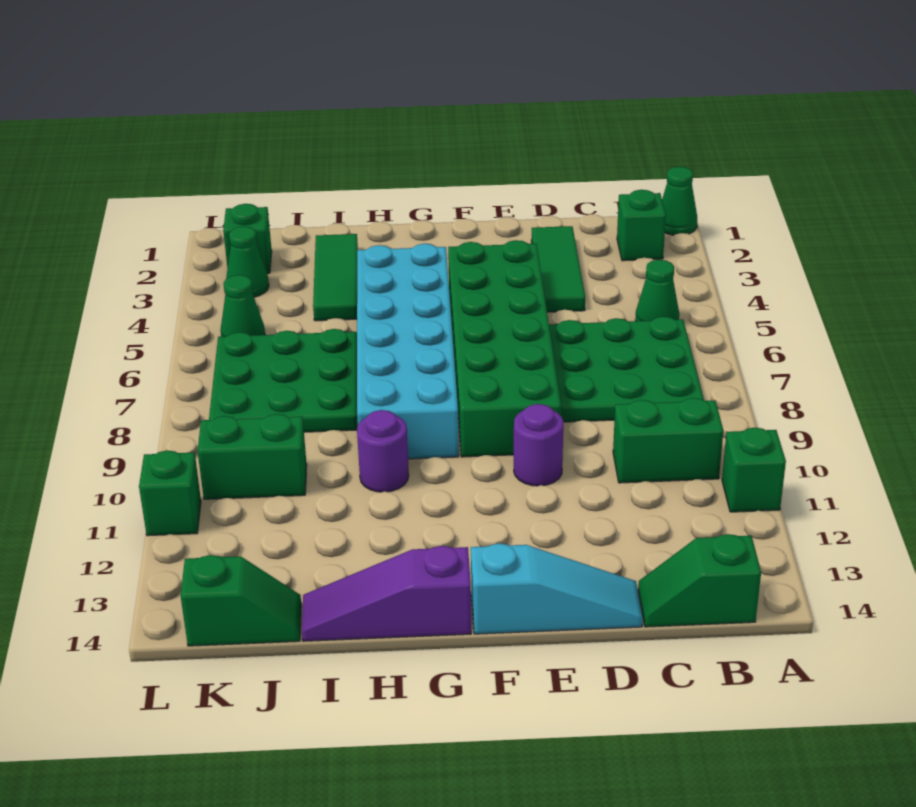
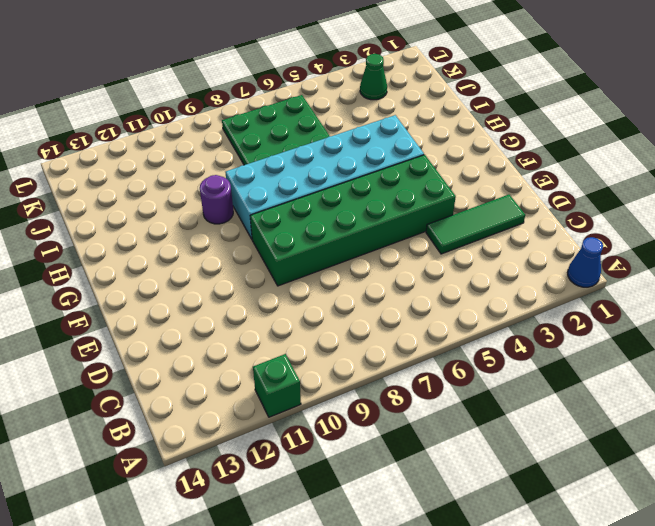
blue 1x1 cone [567,237,603,287] -> green 1x1 cone [662,167,697,235]
none -> green 1x1 brick [617,190,666,261]
none -> green 1x1 cone [635,260,679,321]
none -> green 3x3 plate [549,317,704,422]

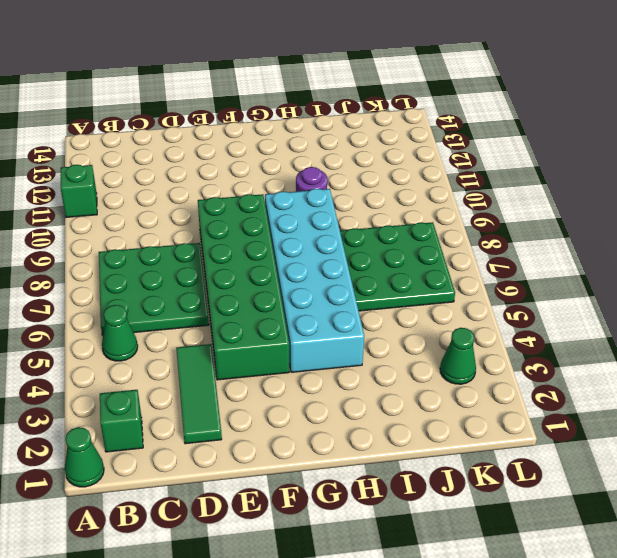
none -> green 1x2 brick [613,398,723,483]
none -> green 1x2 slope [638,534,761,627]
none -> cyan 1x3 slope [471,543,643,634]

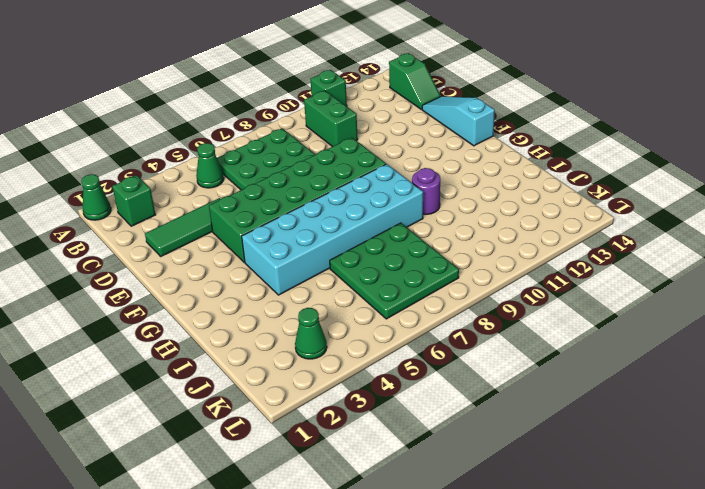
none -> purple 1x1 round brick [514,404,563,486]
none -> purple 1x3 slope [302,546,471,641]
none -> green 1x3 tile [313,234,358,321]

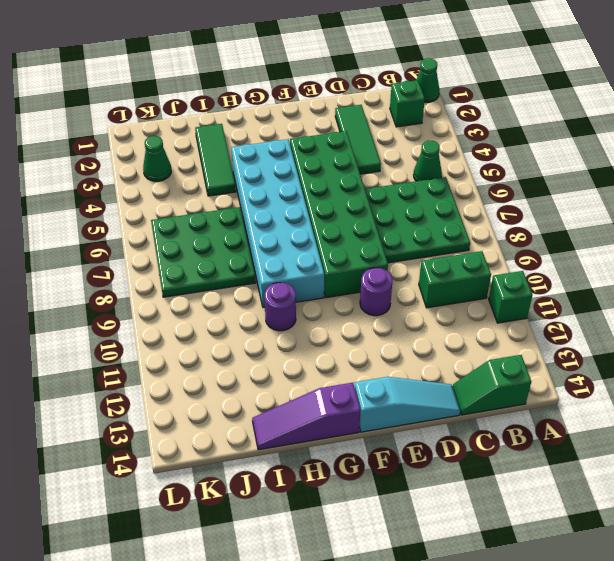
none -> green 1x2 brick [198,414,307,499]
none -> green 1x2 slope [181,555,301,646]
none -> green 1x1 brick [223,204,272,274]

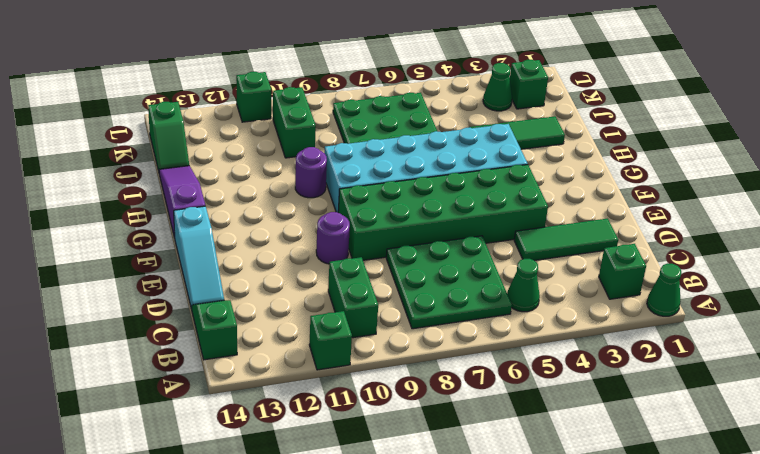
none -> green 1x1 cone [220,275,265,337]

